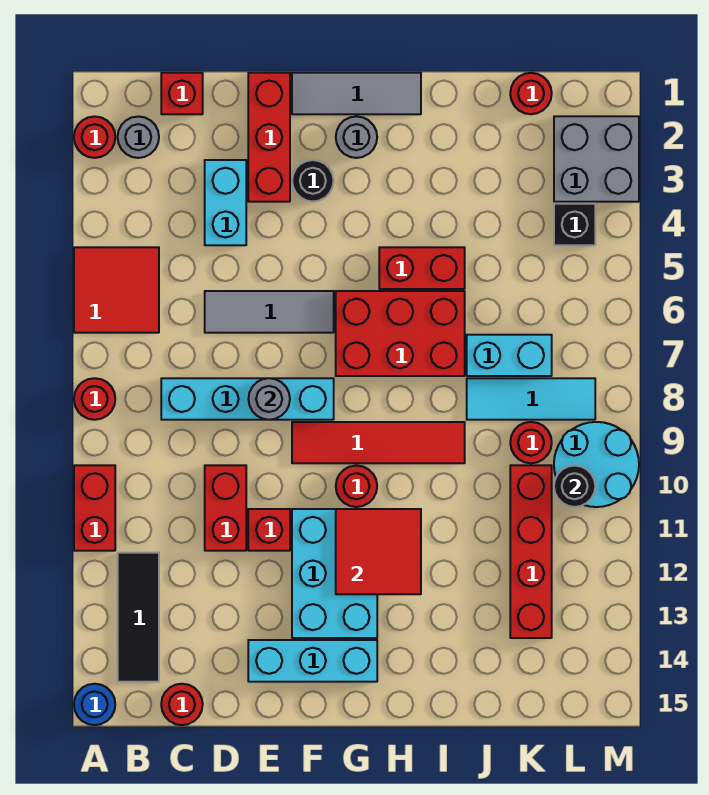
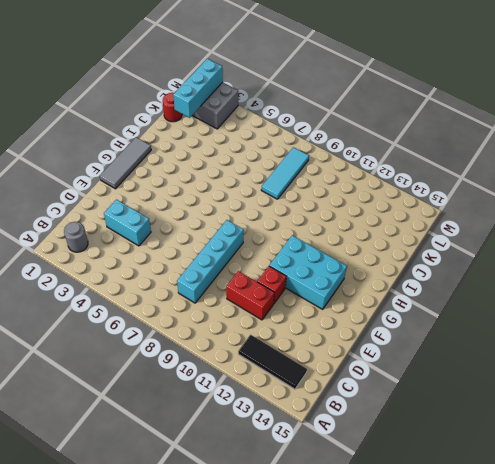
cyan 1x3 brick [173,59,223,118] -> cyan 1x3 brick moved to [248,640,377,682]
none -> red 1x1 round brick [74,116,115,158]
none -> red 2x2 tile [74,247,159,333]
none -> red 1x1 round brick [74,378,115,420]
none -> red 1x2 brick [74,465,115,551]

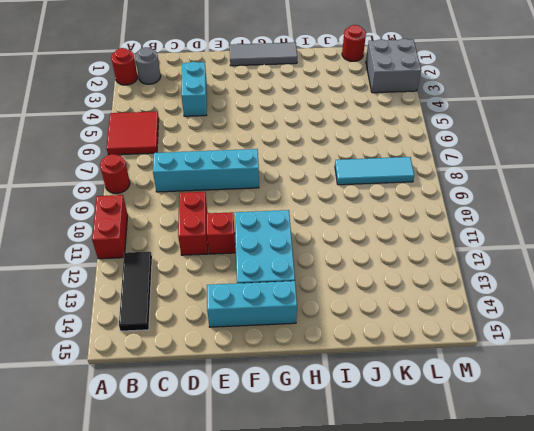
none -> blue 1x1 round brick [74,684,115,725]
none -> red 1x1 brick [161,73,203,114]
none -> red 1x1 round brick [161,684,203,725]
none -> grey 1x3 tile [205,291,334,333]

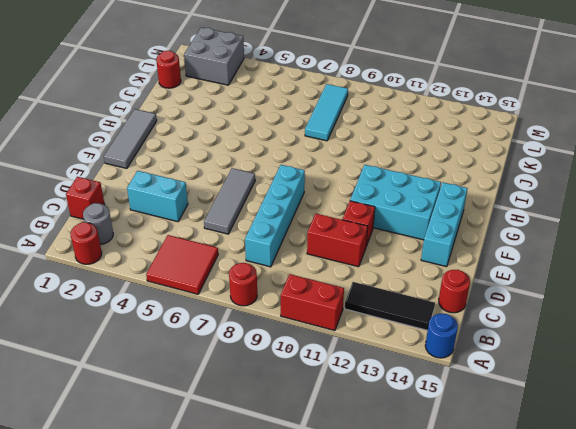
none -> red 1x3 brick [248,73,290,202]
none -> black 1x1 round brick [292,160,334,202]
none -> red 1x4 tile [292,422,465,463]
none -> grey 1x1 round brick [336,116,377,158]

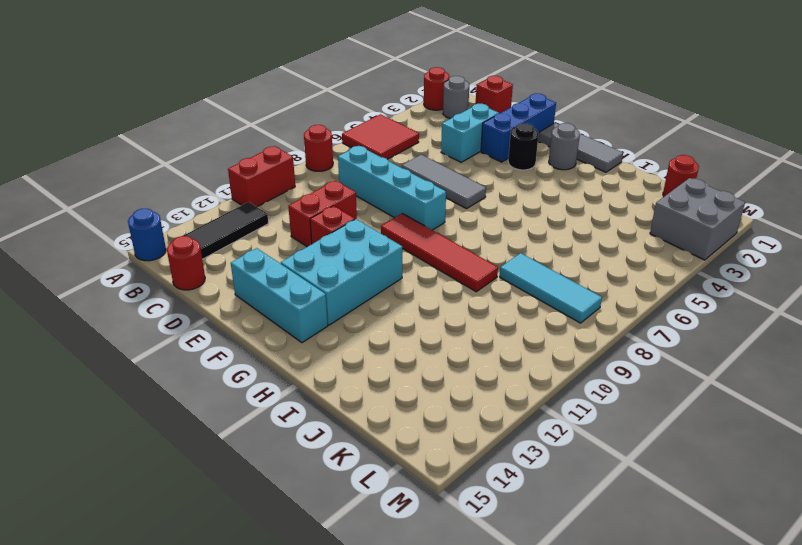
blue 1x3 brick [481,94,556,162] -> red 1x3 brick [248,73,290,202]
none -> red 2x3 brick [336,291,465,376]
none -> red 1x1 round brick [336,466,377,507]
none -> red 1x2 brick [379,247,465,289]
none -> cyan 1x2 brick [467,335,552,376]

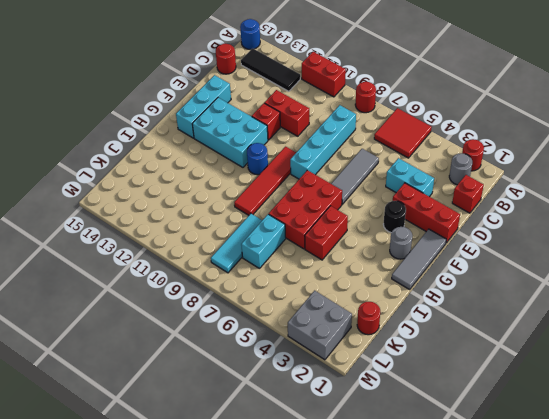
blue 1x1 round brick [247,143,268,175] -> red 1x1 round brick [336,466,377,507]
none -> red 1x1 round brick [510,422,552,463]
none -> red 1x4 brick [510,465,552,638]
none -> black 1x1 brick [554,204,595,245]
none -> cyan 2x2 round brick [554,422,639,507]

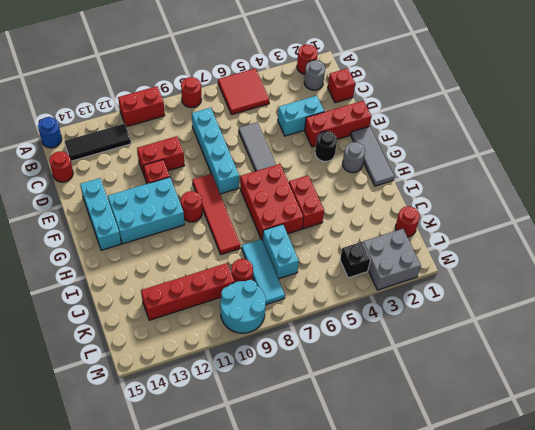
none -> grey 1x1 round brick [249,378,290,420]
none -> red 2x2 tile [336,509,421,594]
none -> black 1x1 round brick [554,466,595,507]

